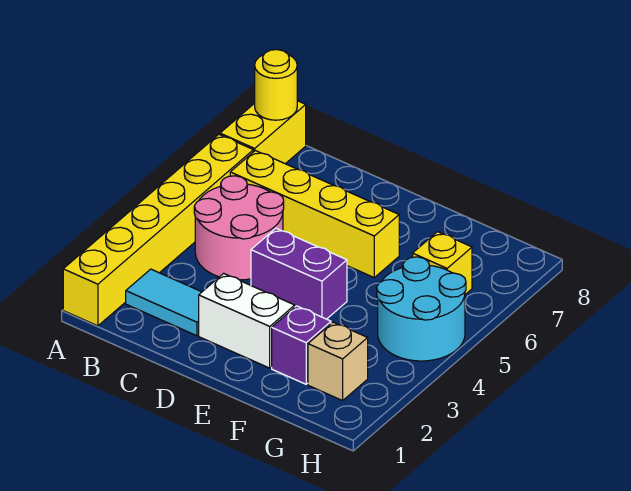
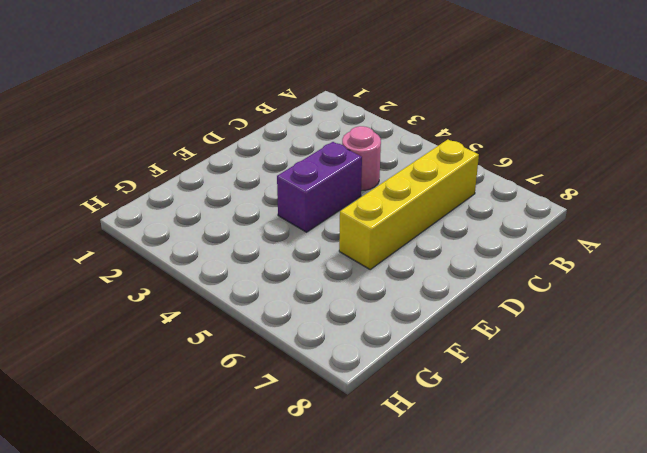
pink 1x1 round brick [342,126,381,191] -> pink 2x2 round brick [194,176,284,280]
none -> yellow 1x6 brick [63,134,253,326]
none -> yellow 1x2 brick [220,101,306,164]
none -> cyan 1x2 tile [126,269,201,336]

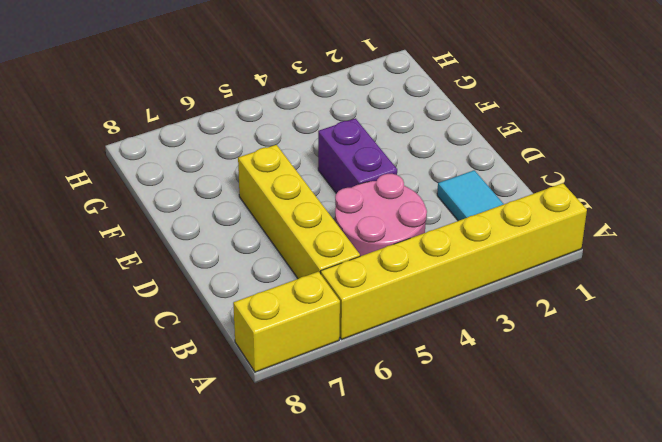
none -> white 1x2 brick [199,273,295,368]
none -> purple 1x1 brick [272,306,331,384]
none -> tan 1x1 brick [308,322,368,401]

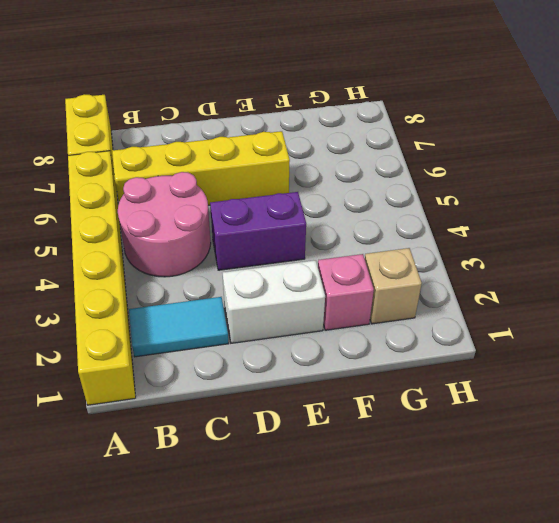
pink 1x1 brick [318,254,374,330] -> purple 1x1 brick [272,306,331,384]
none -> cyan 2x2 round brick [377,257,466,361]
none -> yellow 1x1 brick [413,232,472,294]
none -> yellow 1x1 round brick [255,50,297,120]

